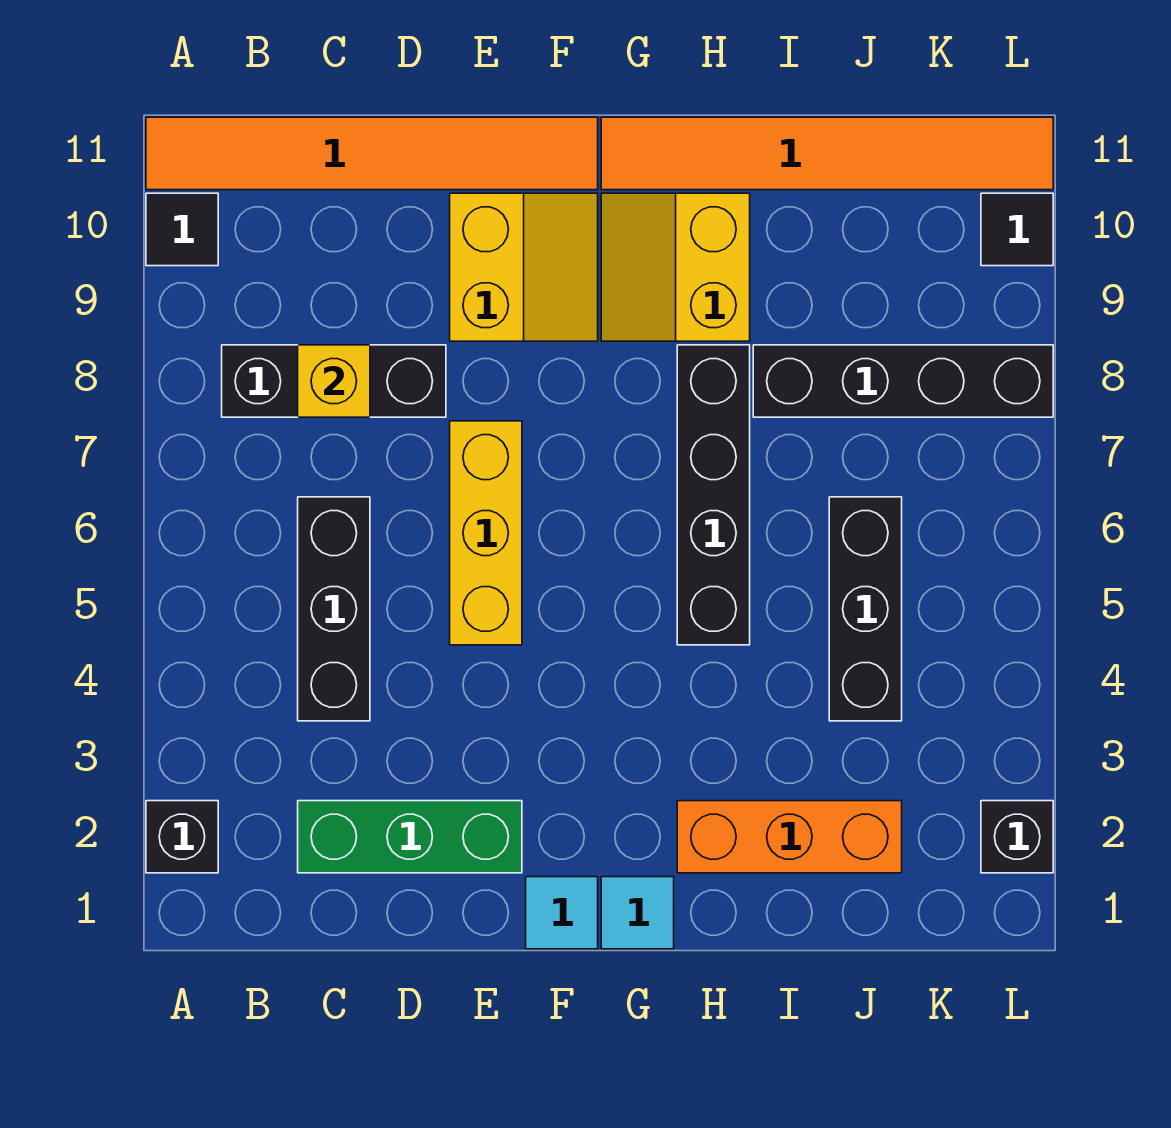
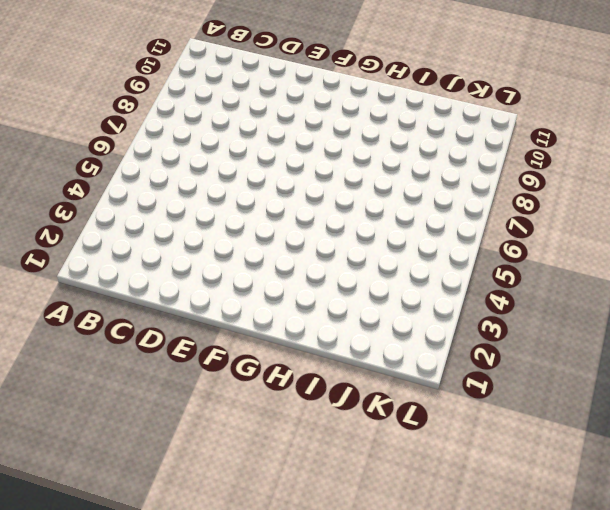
none -> black 1x1 brick [146,801,218,873]
none -> black 1x1 tile [146,193,218,266]
none -> orange 1x6 tile [146,117,598,190]

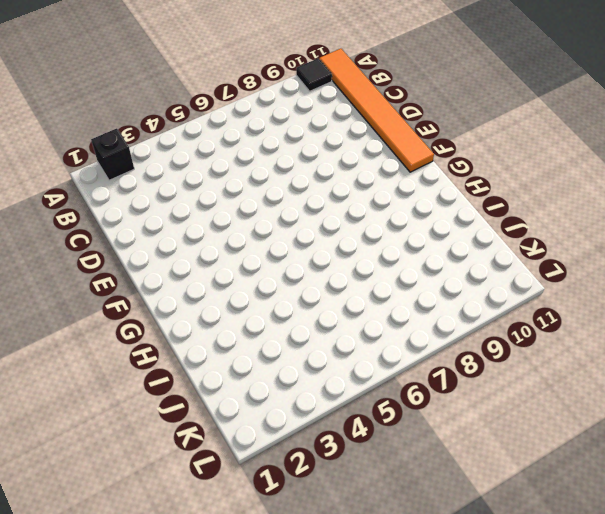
none -> black 1x3 brick [222,345,446,417]
none -> green 1x3 brick [298,801,522,873]
none -> black 1x3 brick [298,497,370,721]

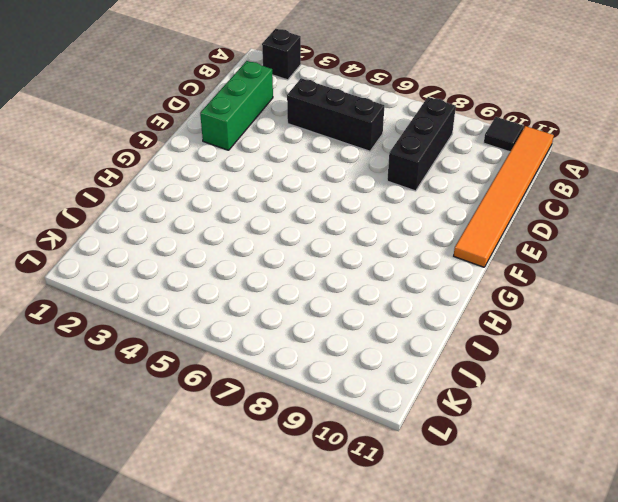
none -> yellow 1x3 brick [450,421,522,645]
none -> yellow 2x2 slope [450,193,598,341]
none -> cyan 1x1 tile [526,877,598,949]

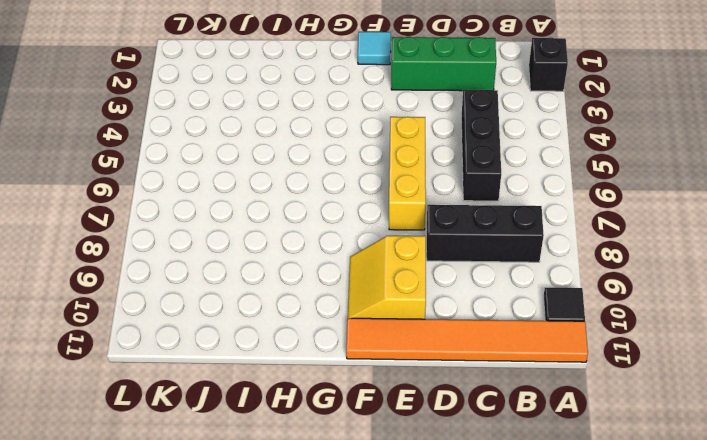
none -> cyan 1x1 tile [601,877,674,949]
none -> yellow 2x2 slope [601,193,750,341]
none -> orange 1x6 tile [601,117,1053,190]

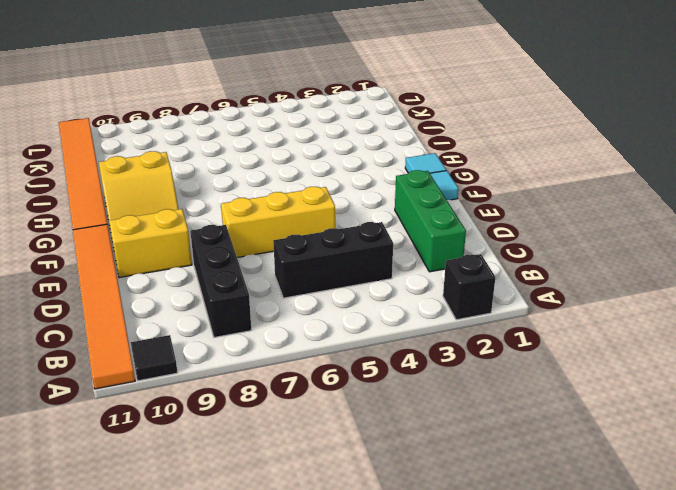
none -> orange 1x3 brick [677,801,902,873]
none -> black 1x4 brick [677,345,750,645]
none -> black 1x4 brick [753,345,1053,417]

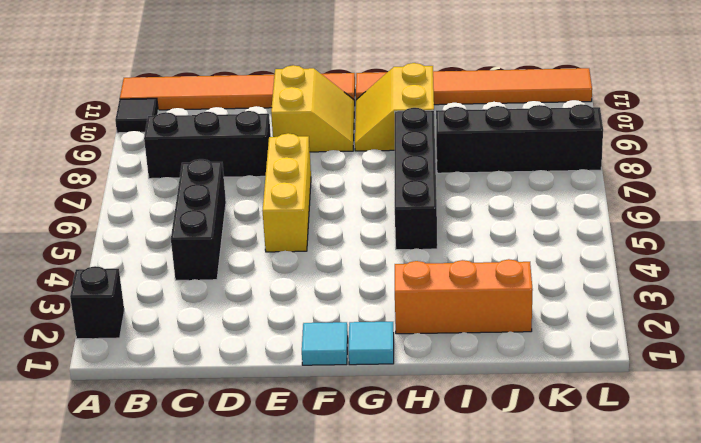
none -> green 1x3 brick [298,801,522,873]
none -> black 1x3 brick [829,497,902,721]
none -> black 1x1 brick [981,801,1053,873]

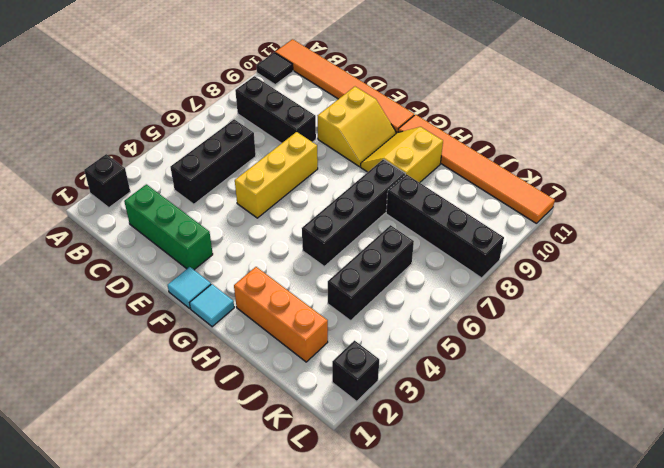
none -> black 1x1 tile [981,193,1053,266]
none -> yellow 1x1 brick [298,345,370,417]

